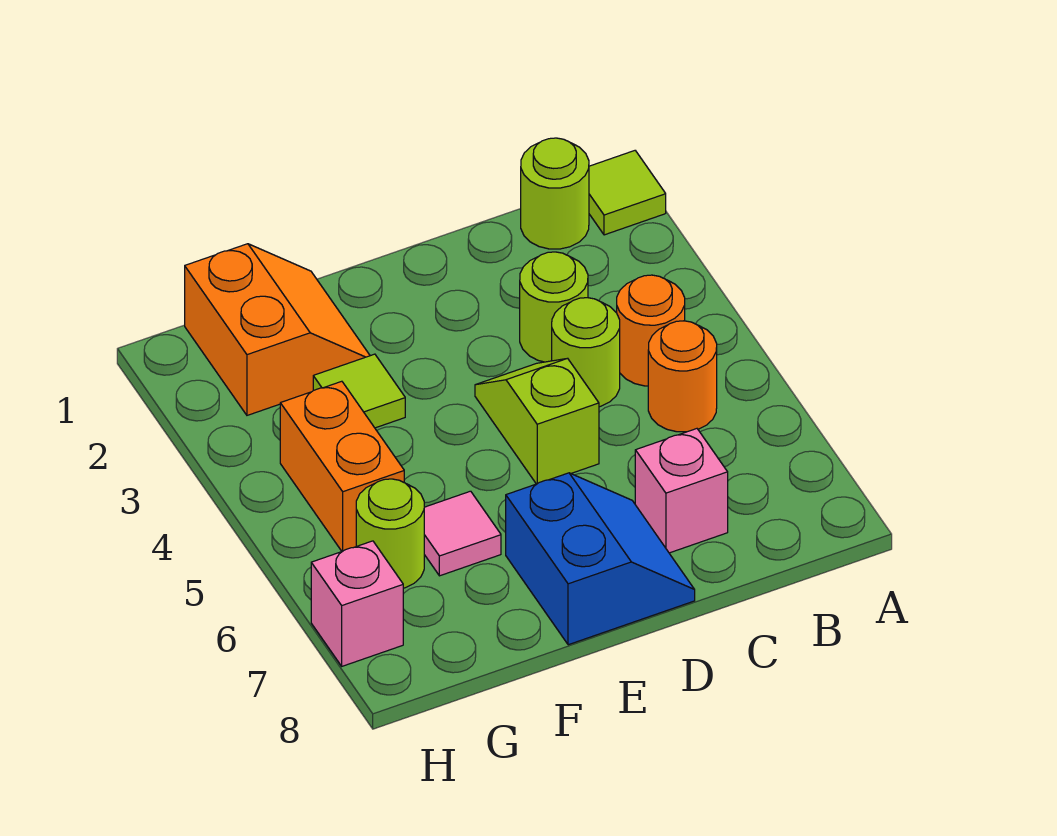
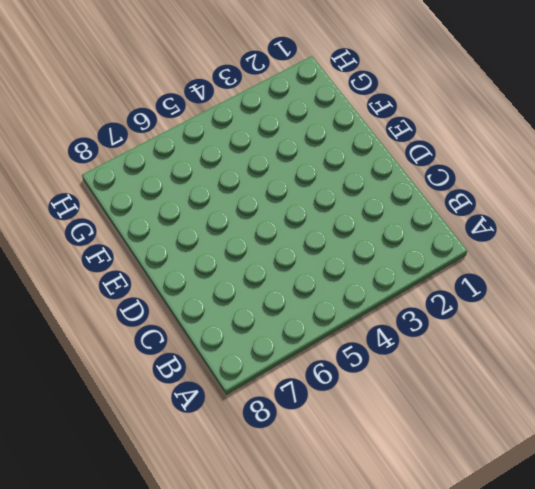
none -> lime 1x1 tile [589,151,666,235]
none -> lime 1x1 round brick [521,138,589,249]
none -> orange 1x1 round brick [617,275,685,386]

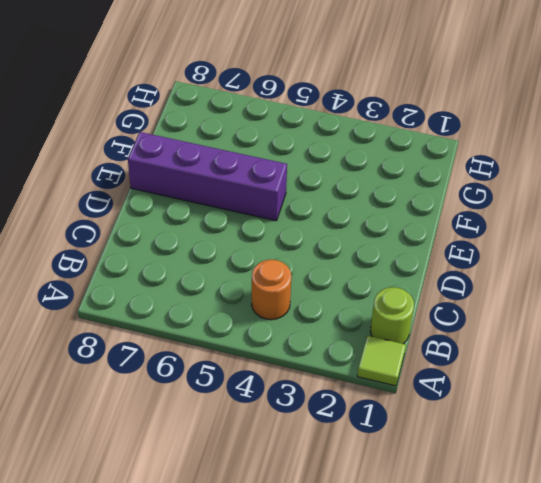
purple 1x4 brick [128,132,287,221] -> blue 2x2 slope [506,473,695,645]
none -> orange 1x1 round brick [648,321,717,432]
none -> lime 1x1 round brick [520,252,588,362]
none -> lime 1x1 round brick [552,298,620,407]

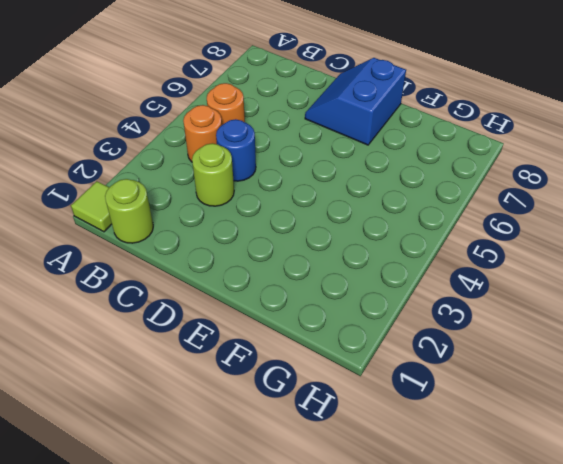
blue 1x1 round brick [216,119,256,181] -> lime 1x1 round brick [552,298,620,407]
none -> pink 1x1 brick [635,429,728,553]
none -> lime 1x2 slope [475,358,599,484]
none -> orange 2x2 slope [185,244,370,415]

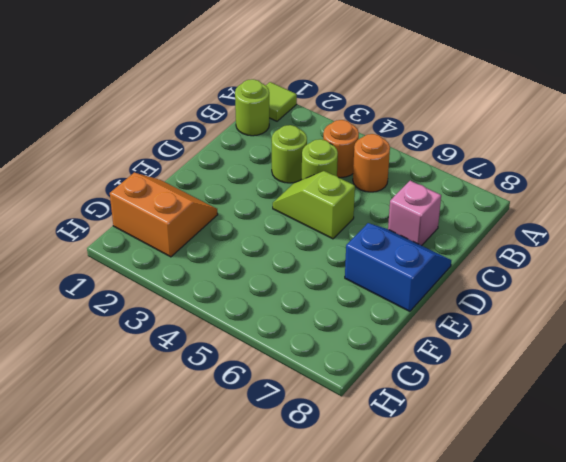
none -> lime 1x1 tile [313,354,405,428]
none -> pink 1x1 tile [424,491,501,576]
none -> orange 1x2 brick [280,381,404,551]

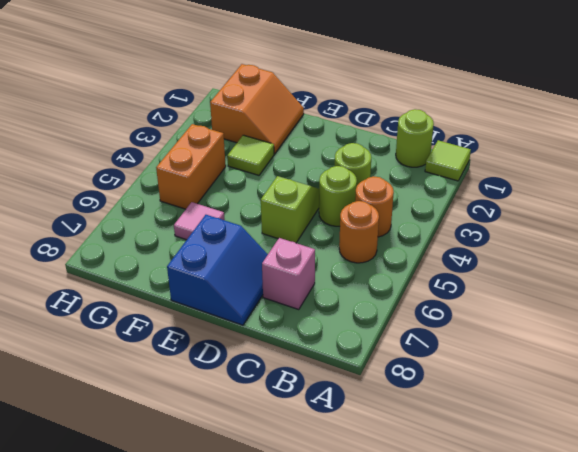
none -> lime 1x1 round brick [356,479,424,588]
none -> pink 1x1 brick [311,541,403,666]

